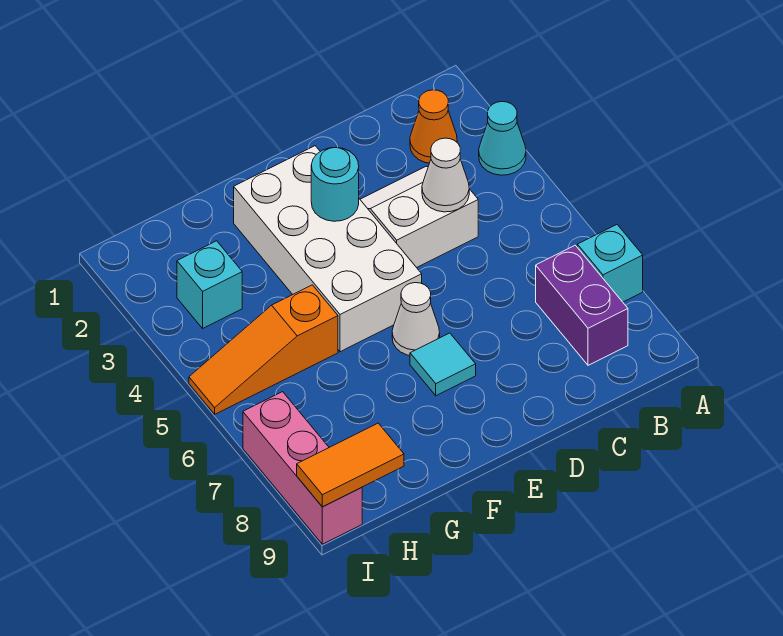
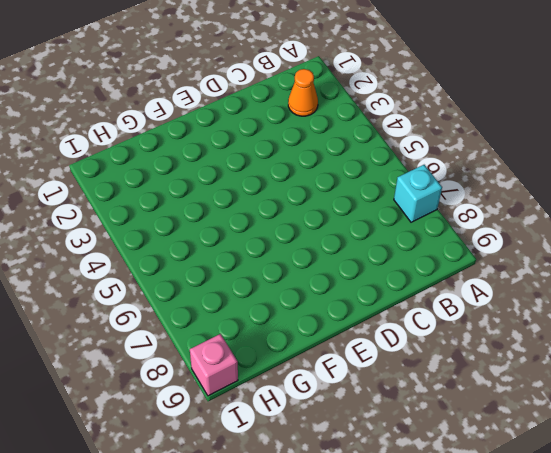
pink 1x1 brick [190,334,238,396] -> pink 1x3 brick [243,392,362,544]
none -> cyan 1x1 cone [479,102,526,175]
none -> purple 1x2 brick [536,245,628,365]
none -> white 2x2 slope [360,166,478,268]

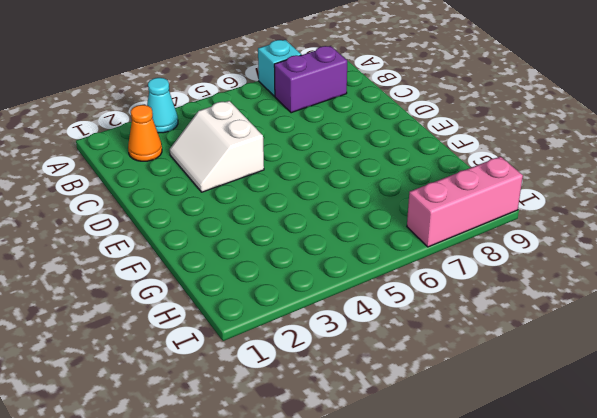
none -> white 2x4 brick [234,146,422,352]
none -> white 1x1 cone [392,283,440,356]
none -> cyan 1x1 tile [410,333,476,396]

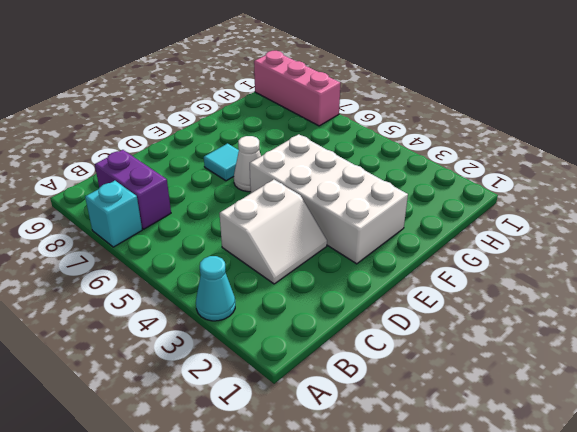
none -> orange 1x1 cone [410,90,457,163]
none -> orange 1x3 slope [189,285,338,414]
none -> cyan 1x1 brick [177,241,242,328]

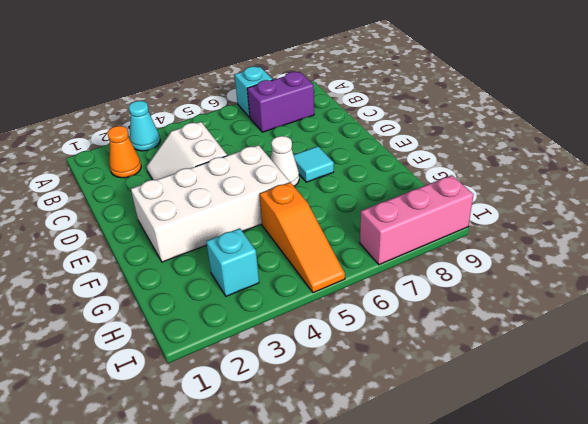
none -> white 1x1 cone [422,138,469,212]
none -> cyan 1x1 round brick [311,147,359,221]
none -> orange 1x2 tile [297,423,404,507]

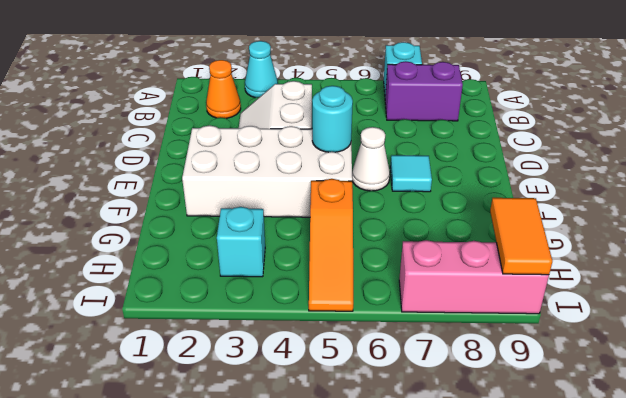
cyan 1x1 round brick [312,86,353,152] -> cyan 1x1 round brick moved to [311,147,359,221]
none -> white 1x1 cone [422,138,469,212]

